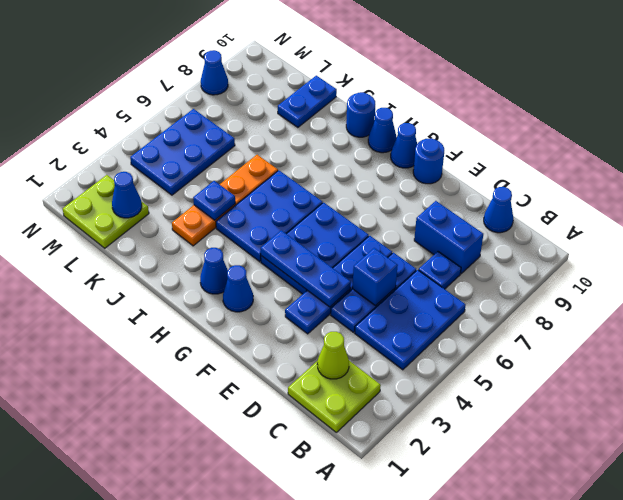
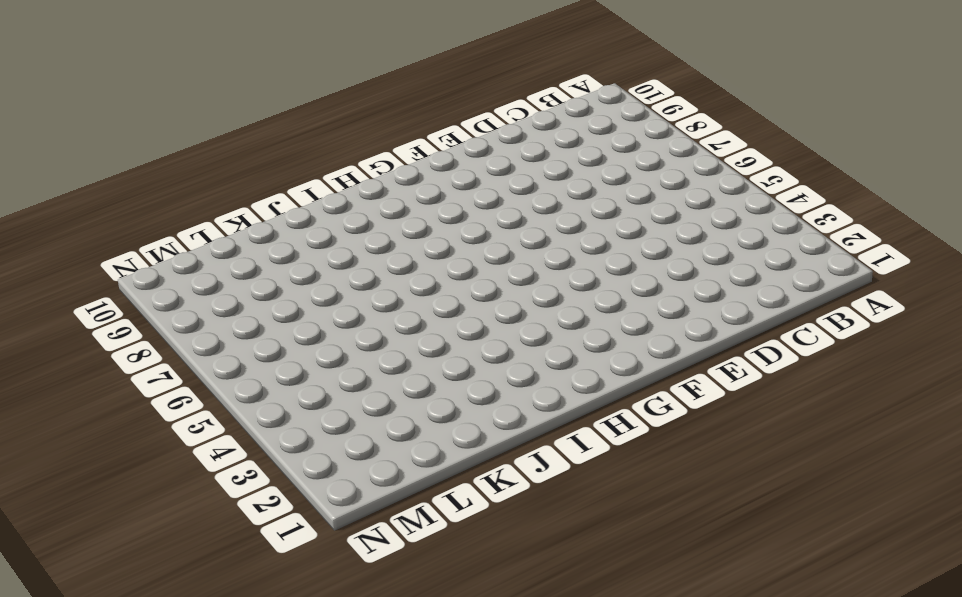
none -> lime 2x2 plate [288,361,381,432]
none -> blue 2x3 plate [355,270,466,370]
none -> blue 1x1 plate [419,252,461,289]

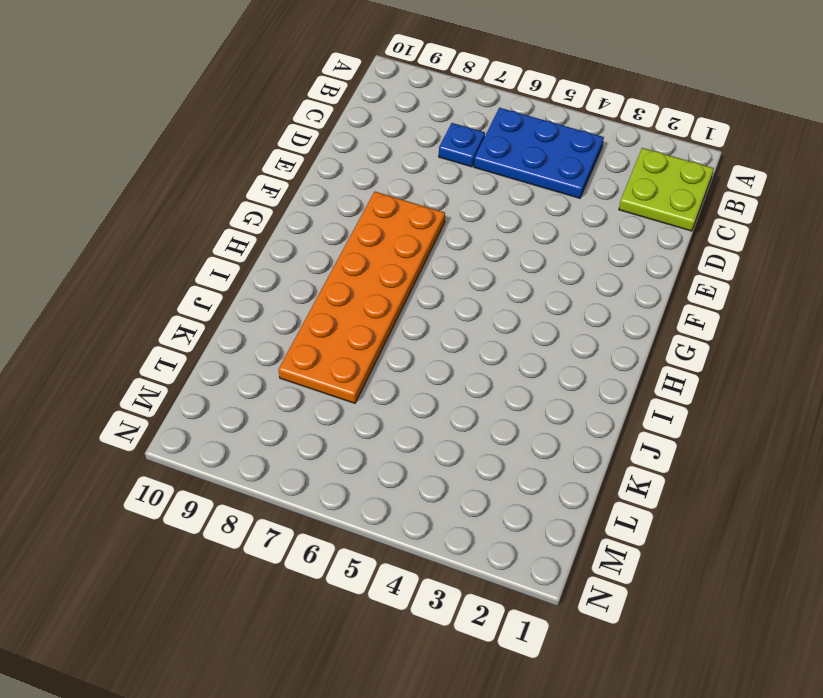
orange 2x6 plate [278,192,445,403] -> none
none -> blue 1x2 brick [414,201,483,274]
none -> blue 1x1 cone [484,187,513,233]
none -> blue 1x3 plate [331,253,416,332]

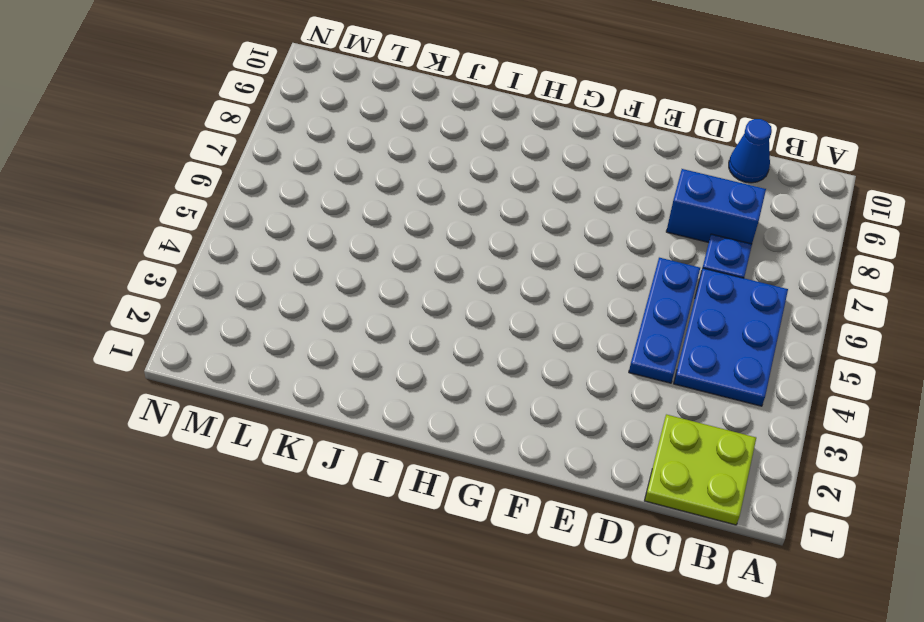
none -> blue 1x4 plate [285,236,392,334]
none -> blue 2x3 plate [261,202,369,294]
none -> blue 1x1 round brick [413,138,444,184]

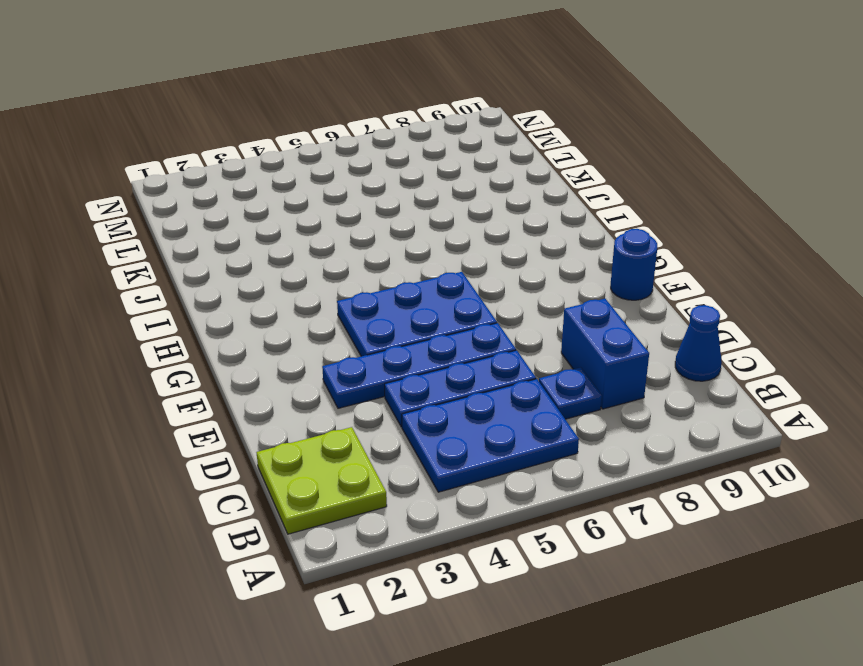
none -> blue 1x1 cone [223,265,253,312]
none -> blue 1x1 cone [391,123,417,168]
none -> blue 1x1 cone [200,248,228,294]

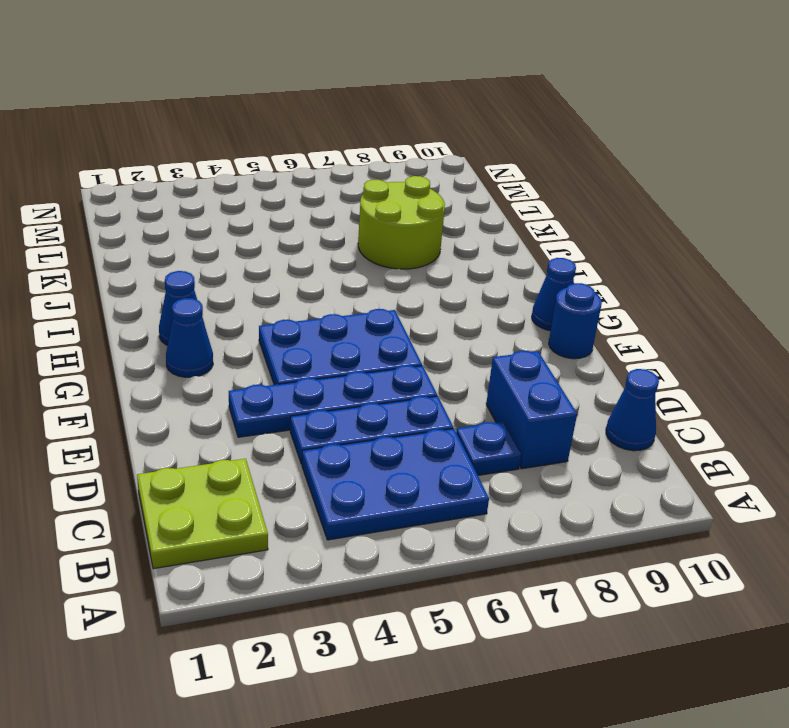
lime 2x2 round brick [358,176,445,269] -> none
none -> blue 2x3 plate [216,170,323,262]
none -> blue 1x1 cone [368,108,396,153]
none -> blue 1x1 round brick [346,92,375,137]

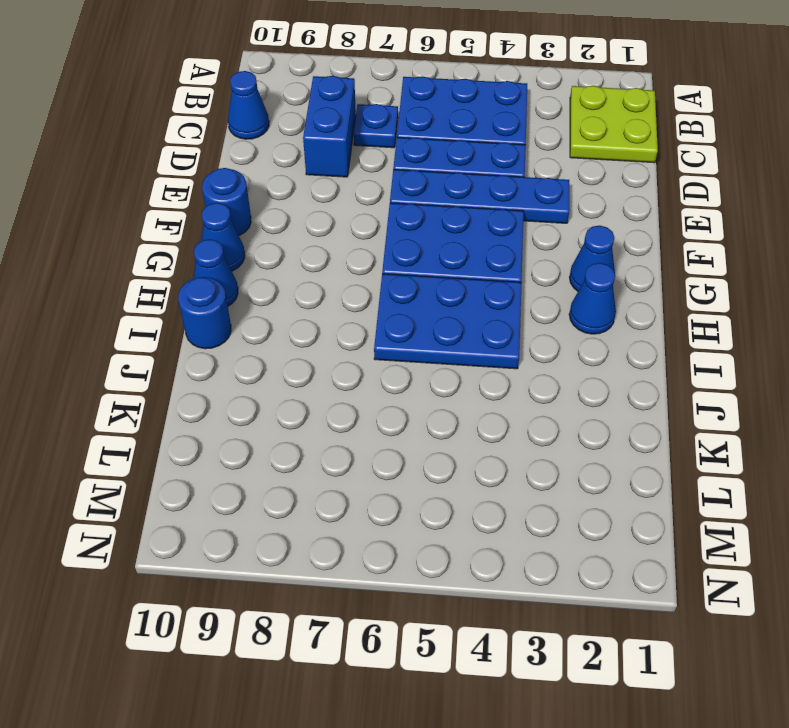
none -> orange 1x4 plate [172,155,278,246]
none -> blue 1x2 plate [278,76,337,127]
none -> lime 2x2 plate [63,175,149,248]

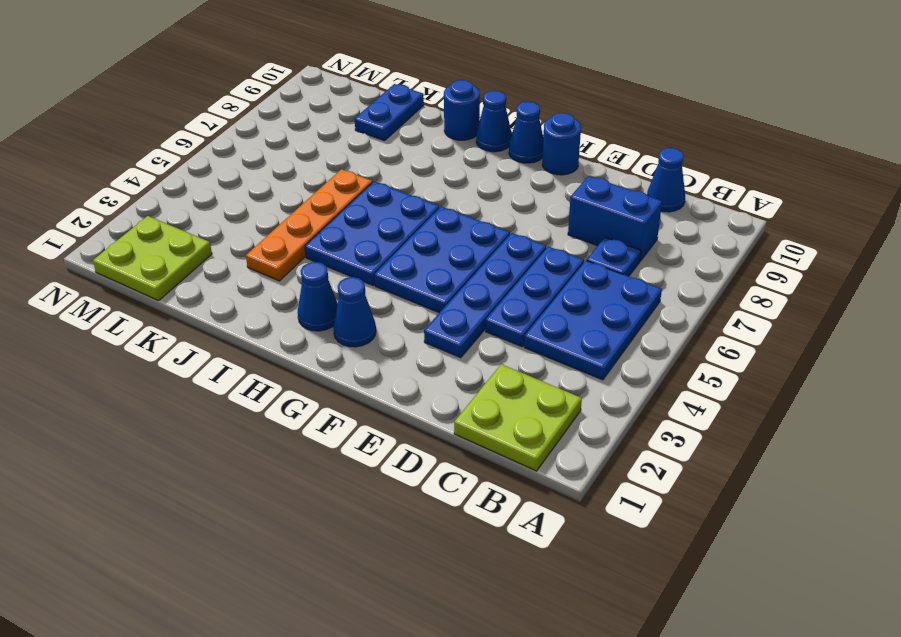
none -> blue 2x3 plate [130,109,235,195]
none -> blue 1x1 cone [201,50,228,95]
none -> lime 1x1 cone [317,332,349,379]

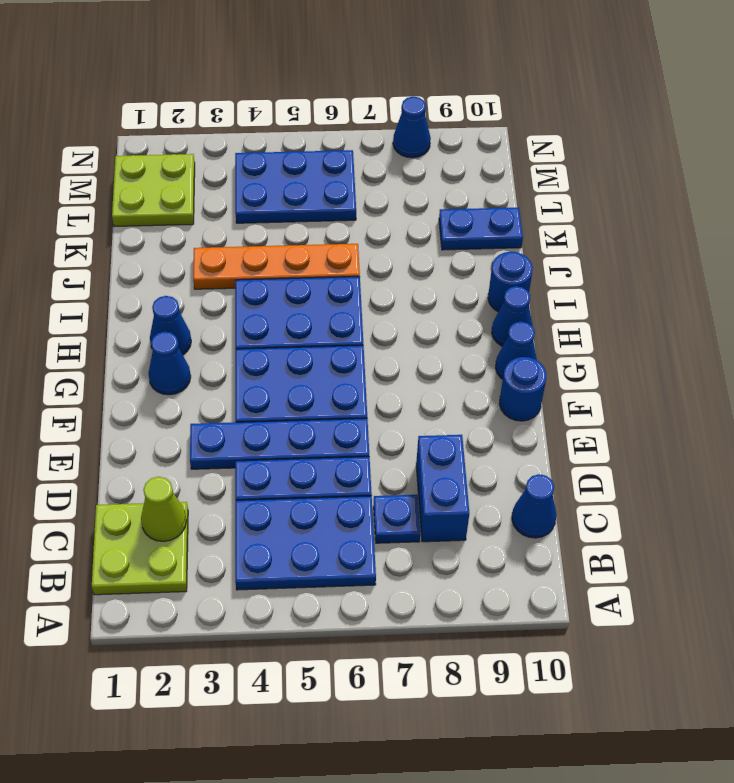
none -> blue 1x1 brick [353,248,398,306]
none -> blue 1x3 plate [261,230,351,307]
none -> blue 1x1 plate [193,181,235,220]

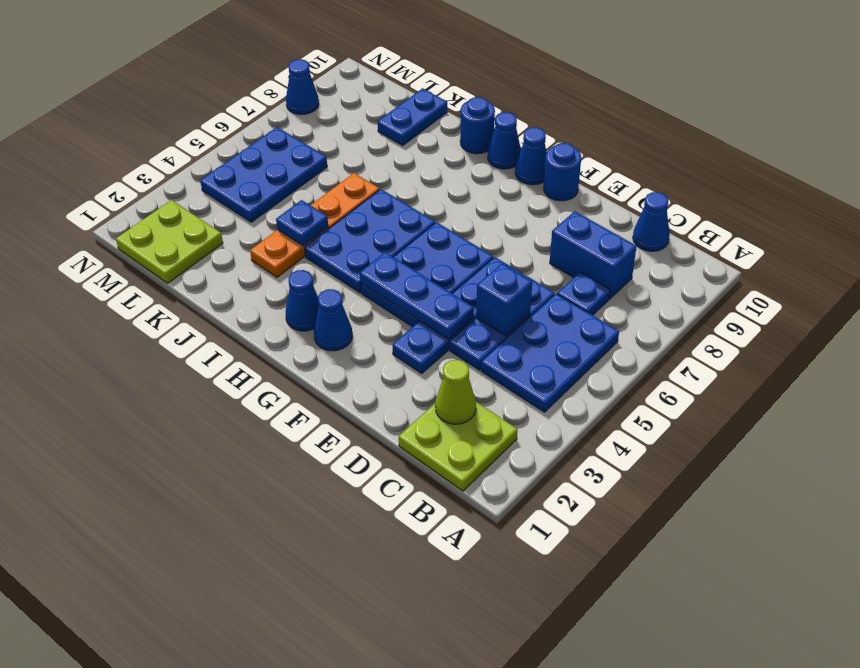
none -> blue 1x1 cone [112,172,142,218]

